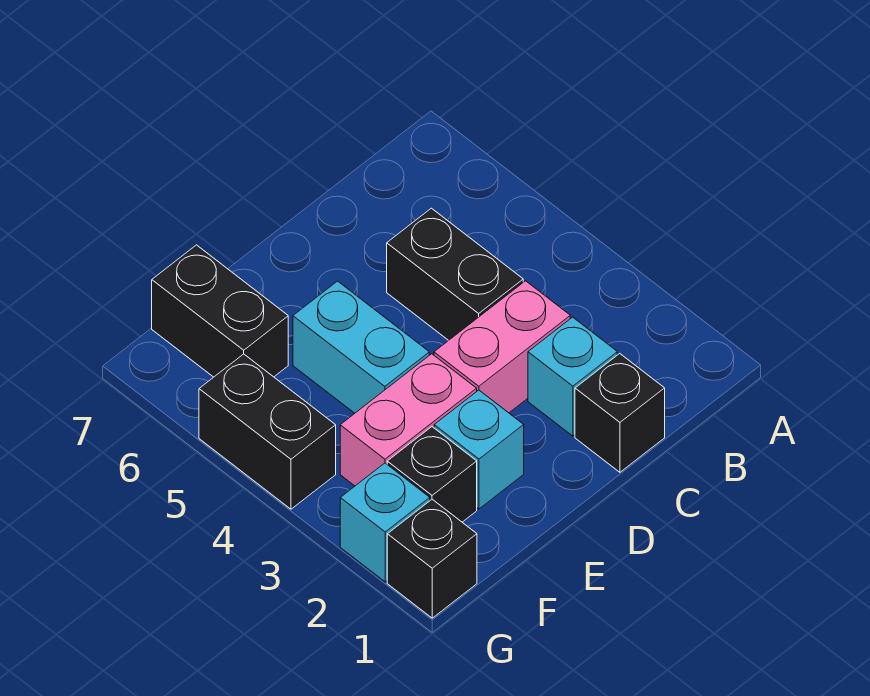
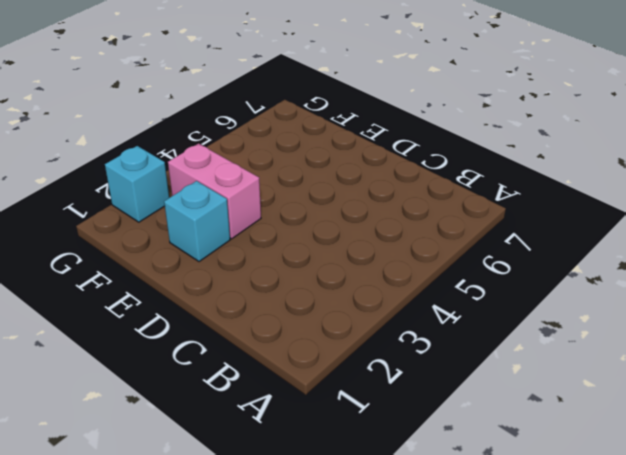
none -> black 1x1 brick [575,354,665,472]
none -> cyan 1x1 brick [528,317,617,436]
none -> pink 1x2 brick [434,281,570,413]

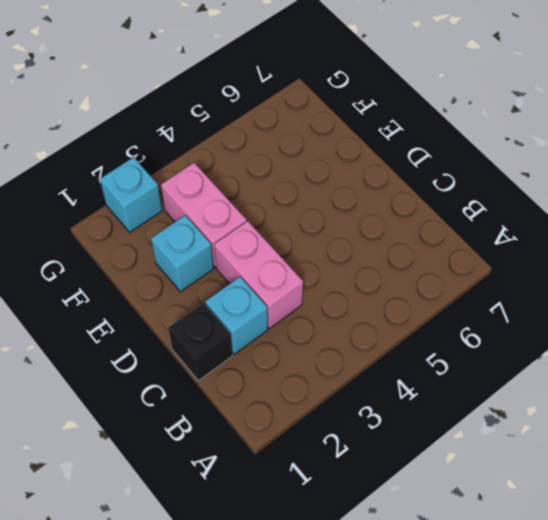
none -> black 1x2 brick [387,208,523,340]
none -> cyan 1x2 brick [293,281,429,413]
none -> black 1x1 brick [387,427,477,522]

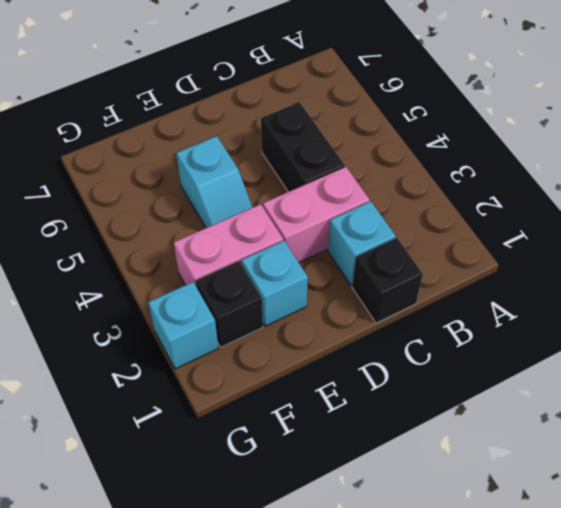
cyan 1x2 slope [176,136,253,228] -> cyan 1x2 brick [293,281,429,413]
none -> black 1x2 brick [152,245,288,377]
none -> black 1x1 brick [387,499,477,618]
none -> black 1x2 brick [199,354,336,509]

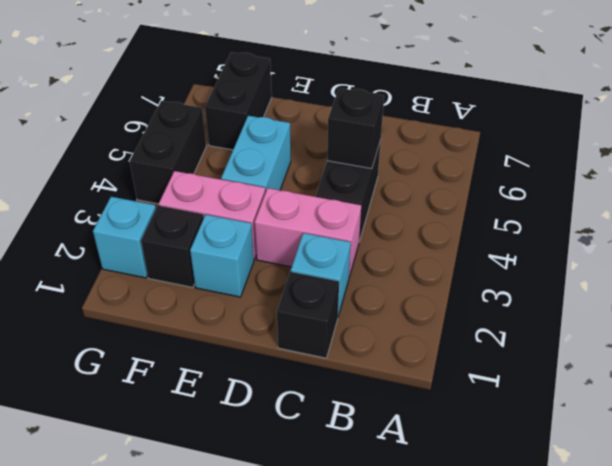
black 1x1 brick [327,88,384,169] -> black 1x1 brick moved to [387,499,477,618]

